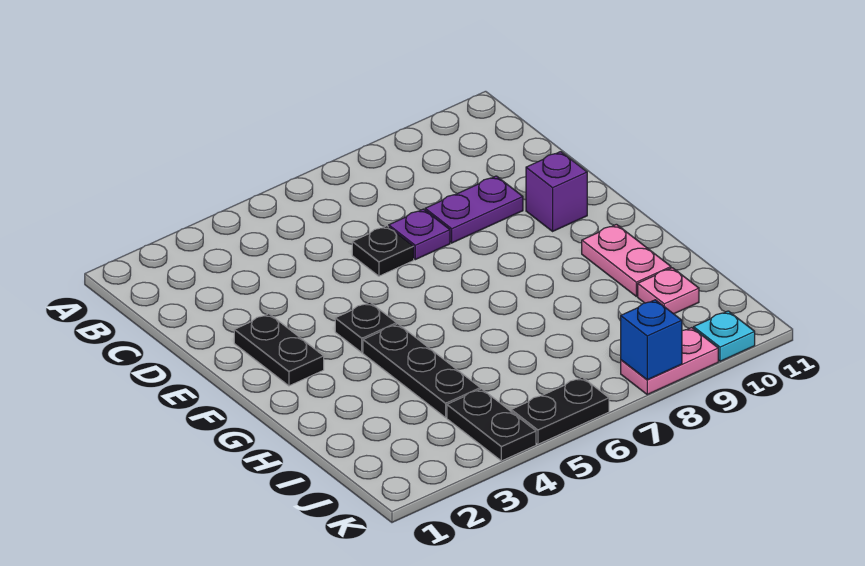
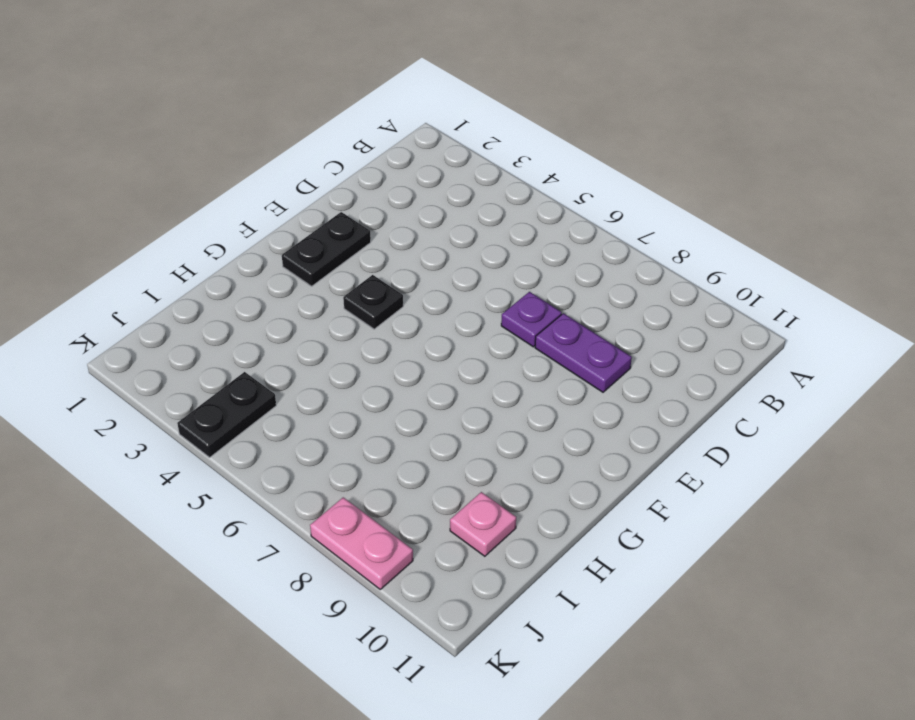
none -> black 1x1 plate [352,226,414,276]
none -> purple 1x1 brick [526,152,587,231]
none -> black 1x3 plate [363,324,480,417]

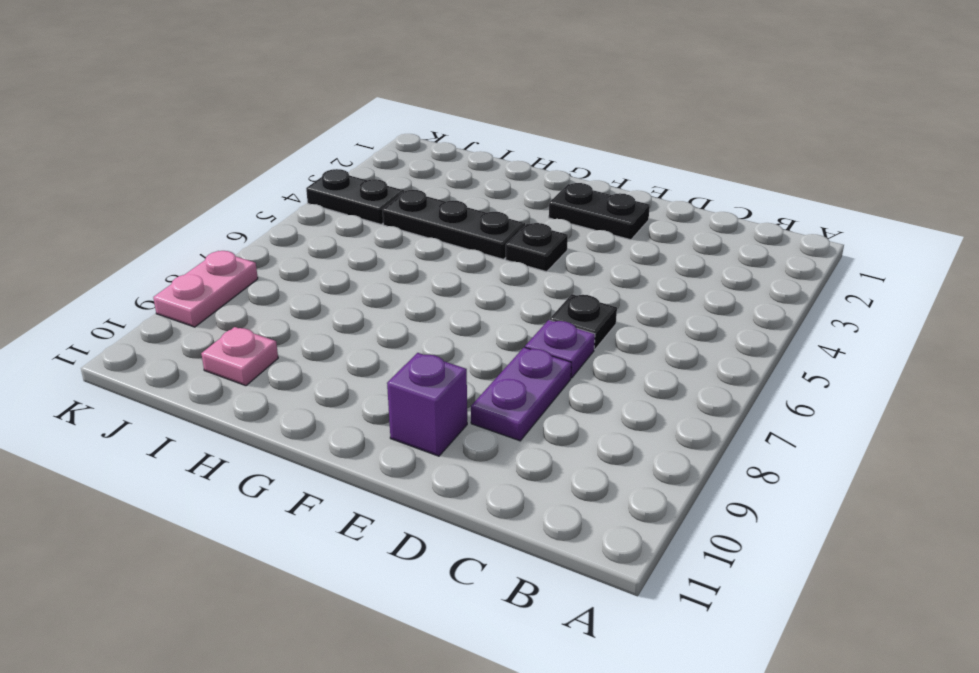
none -> pink 1x2 plate [582,224,671,296]
none -> black 1x2 plate [511,377,609,444]
none -> cyan 1x1 plate [694,311,755,361]

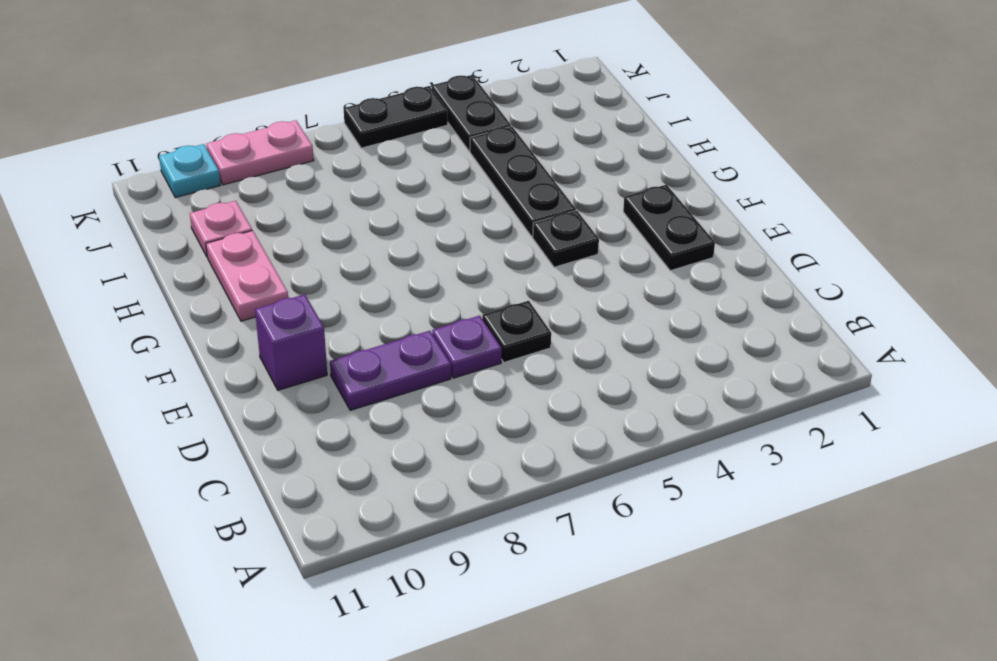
none -> blue 1x1 brick [621,300,682,380]

